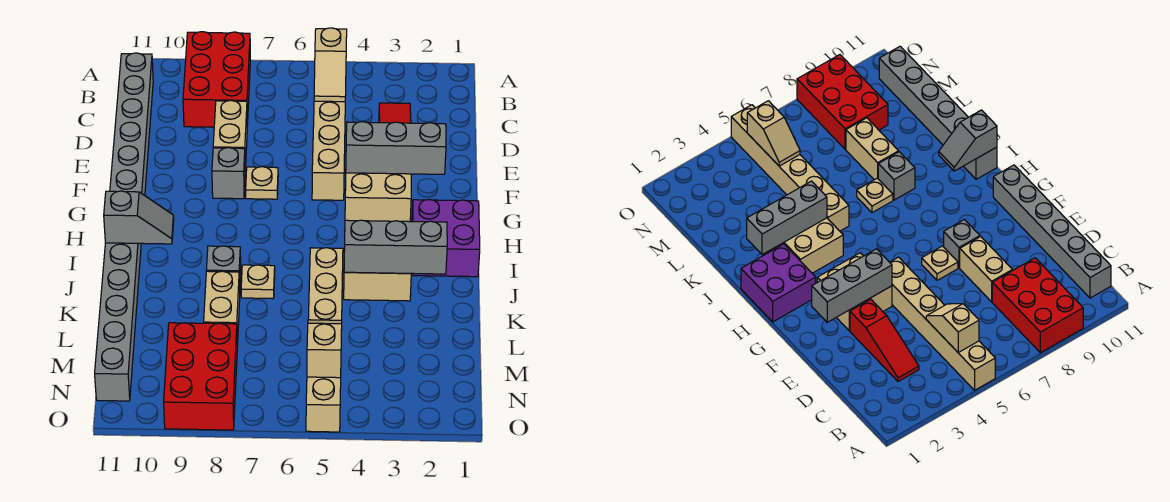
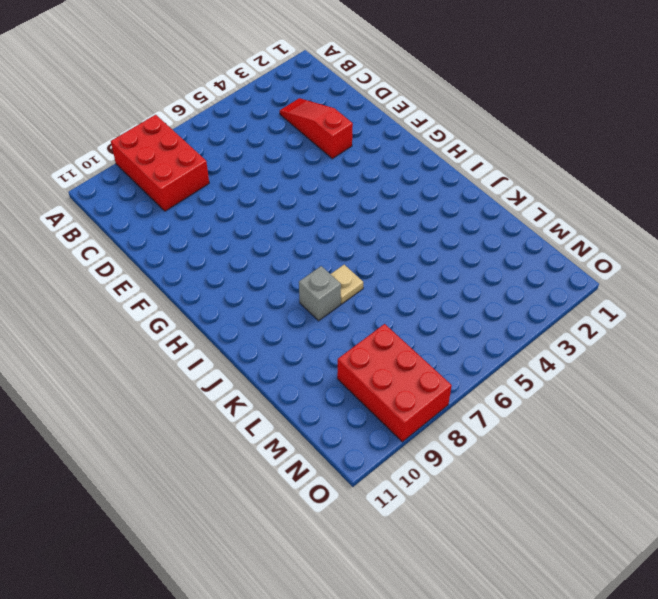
none -> tan 1x6 brick [312,101,345,200]
none -> grey 1x6 brick [110,53,153,196]
none -> tan 1x2 brick [213,101,247,170]

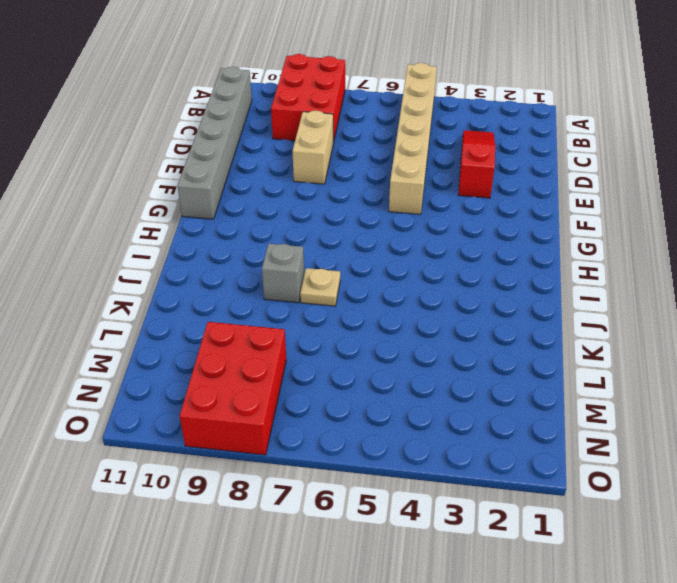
none -> tan 2x2 brick [345,173,411,222]
none -> tan 1x1 plate [246,167,278,199]
none -> grey 1x1 brick [212,148,245,199]

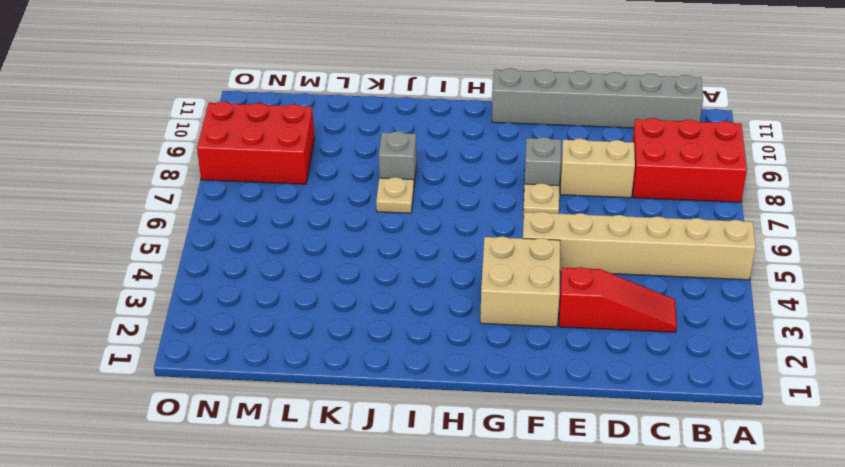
none -> purple 2x2 brick [412,200,480,277]
none -> tan 2x2 brick [344,249,411,301]
none -> grey 1x6 brick [95,243,141,401]

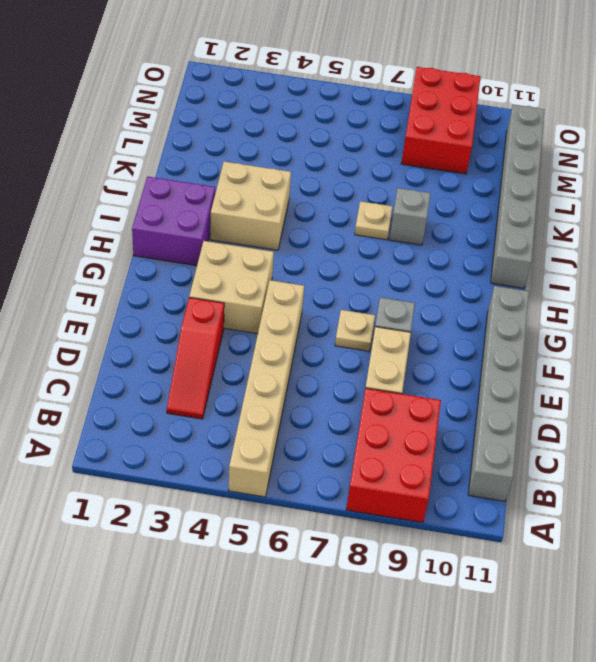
none -> tan 1x6 brick [306,248,343,432]
none -> tan 1x2 brick [204,271,240,346]
none -> tan 1x2 slope [314,28,347,102]

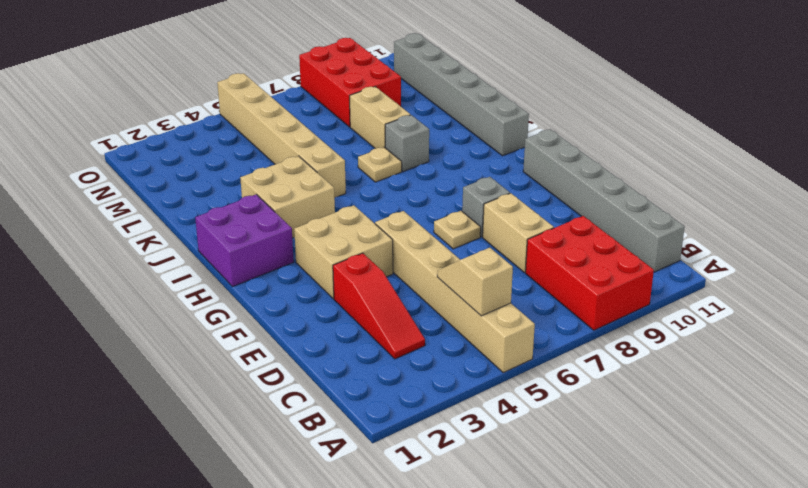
none -> grey 1x3 brick [346,122,446,174]
none -> grey 1x2 slope [104,191,174,244]
none -> grey 1x3 brick [344,220,447,274]

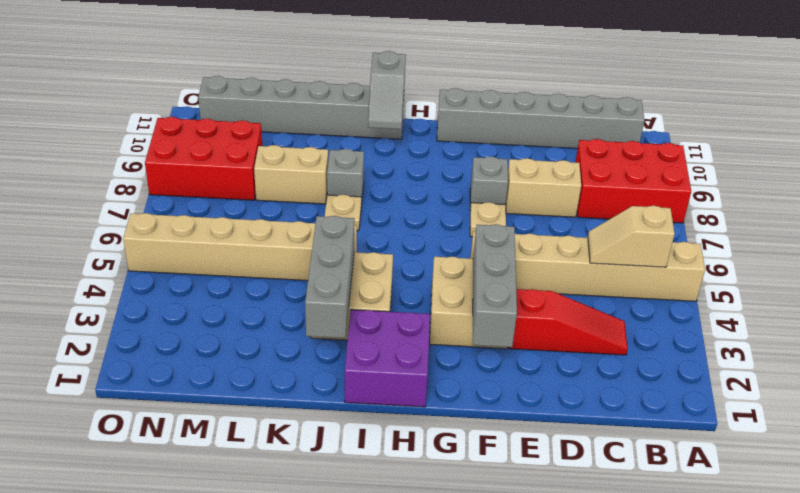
none -> tan 1x2 slope [307,320,342,378]

